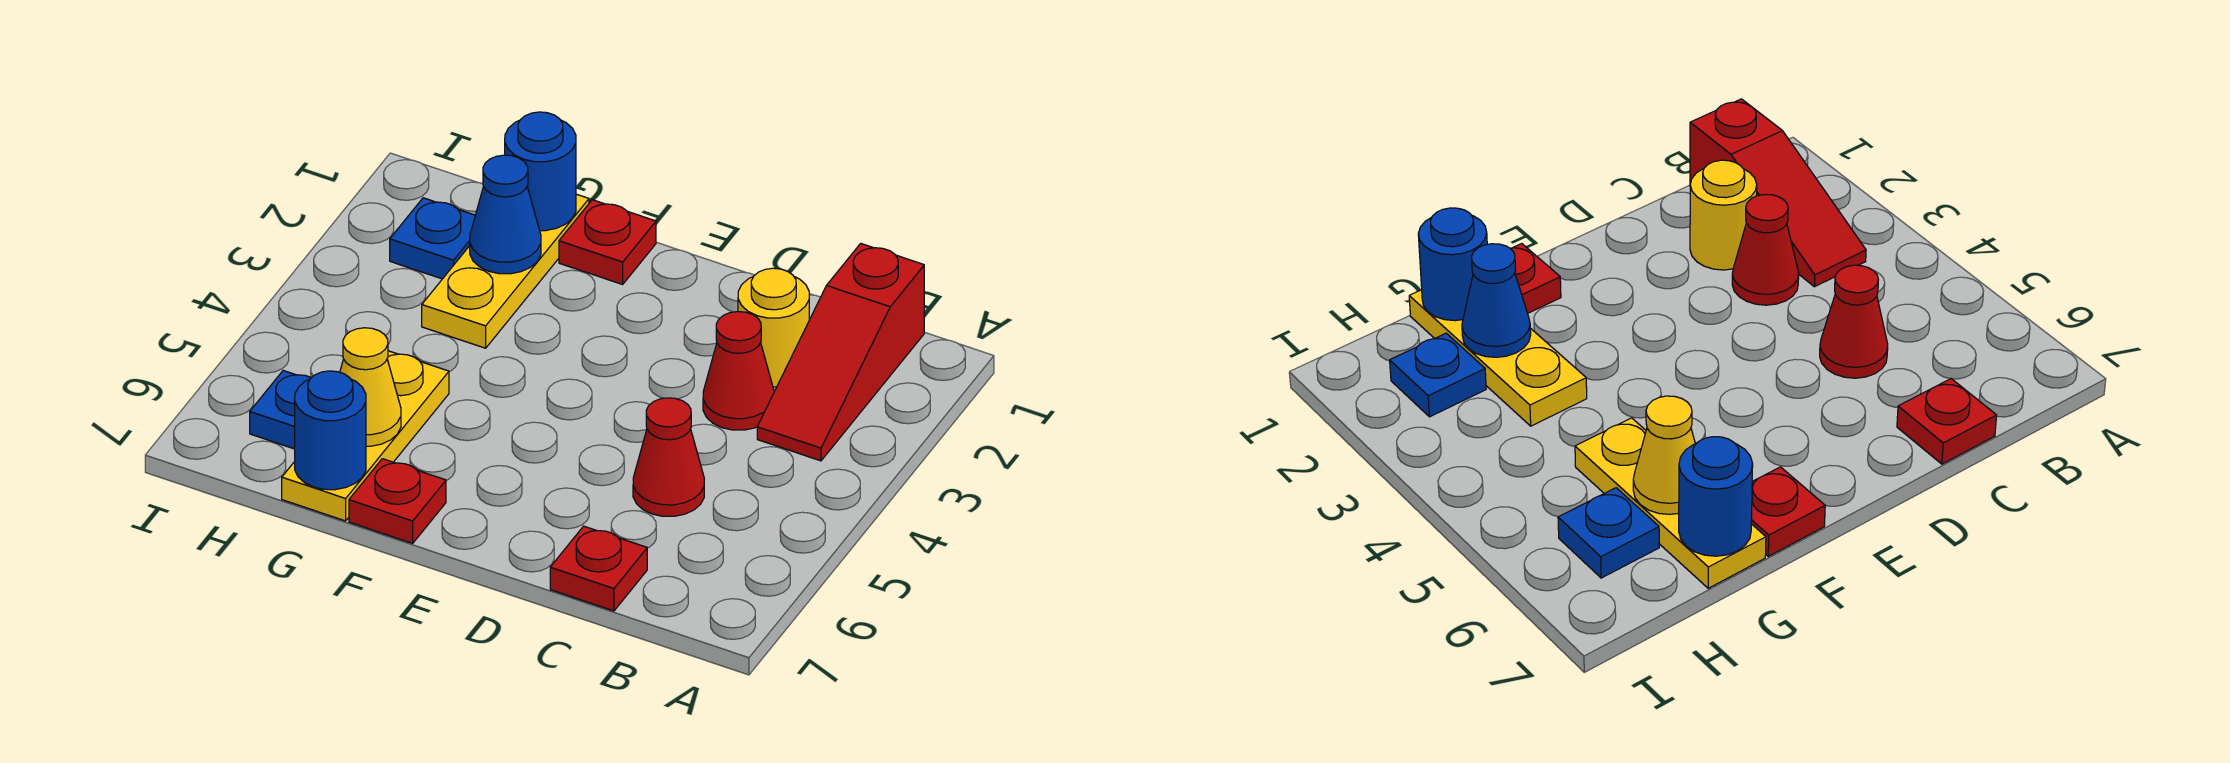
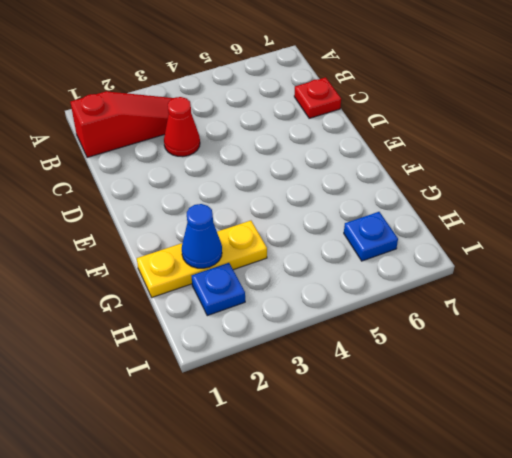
none -> yellow 1x1 round brick [738,268,809,387]
none -> red 1x1 cone [633,398,704,516]
none -> red 1x1 plate [559,200,656,284]

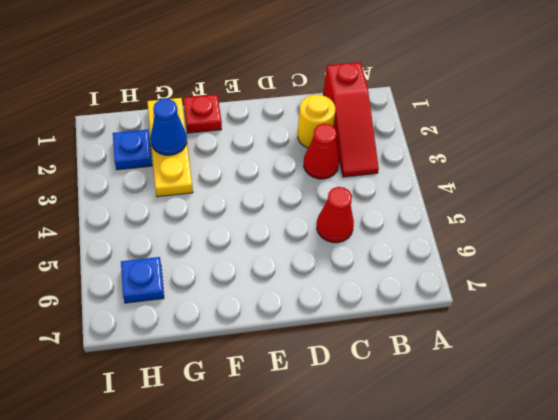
none -> red 1x1 plate [550,526,647,611]
none -> red 1x1 plate [349,459,446,543]
none -> yellow 1x3 plate [282,351,449,521]

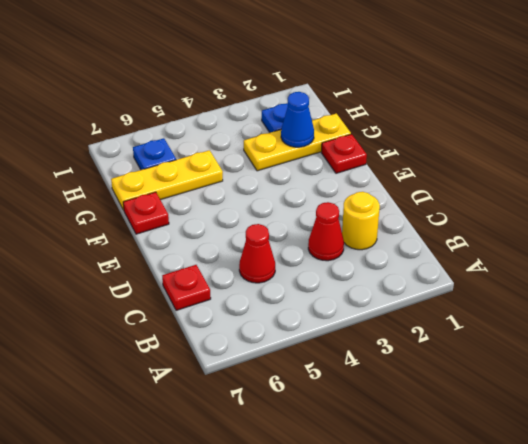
none -> red 1x3 slope [757,244,924,461]
none -> blue 1x1 round brick [505,112,576,231]
none -> yellow 1x1 cone [340,328,401,446]

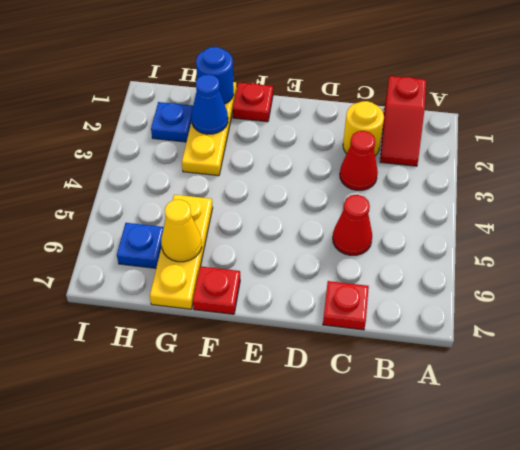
red 1x2 slope [380,76,426,166] -> red 1x3 slope [757,244,924,461]
none -> blue 1x1 round brick [295,371,366,490]

